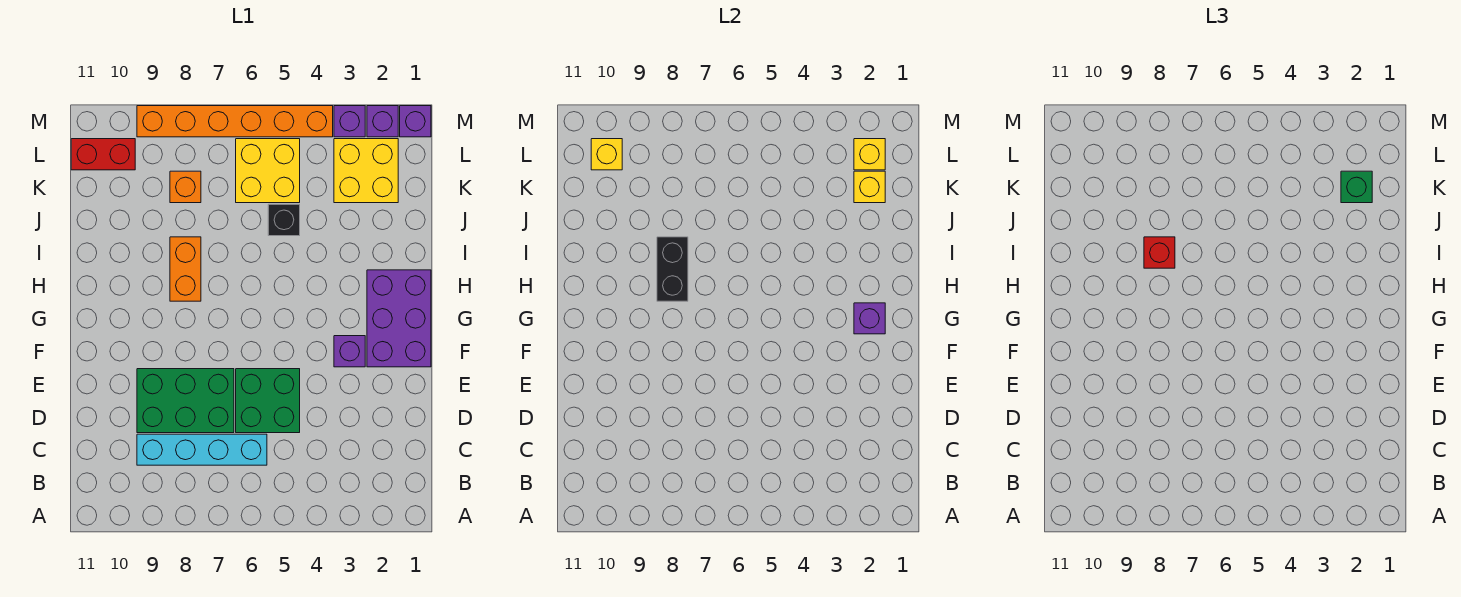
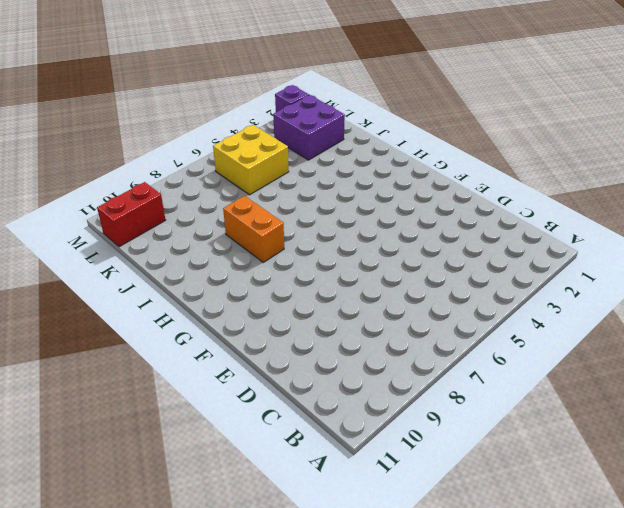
purple 2x2 brick [273,95,345,160] -> yellow 2x2 brick [334,139,398,203]
none -> cyan 1x4 brick [137,434,267,465]
none -> green 2x2 brick [236,369,300,433]
none -> green 2x3 brick [137,369,234,433]

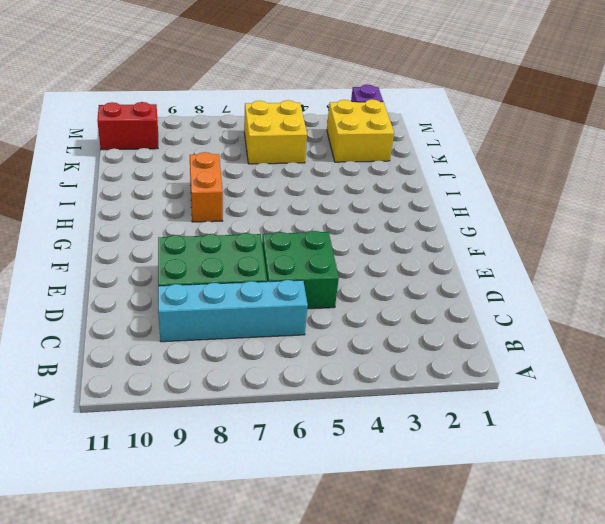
none -> purple 2x3 brick [367,270,431,367]
none -> purple 1x1 brick [334,336,365,367]
none -> black 1x1 brick [268,204,300,236]

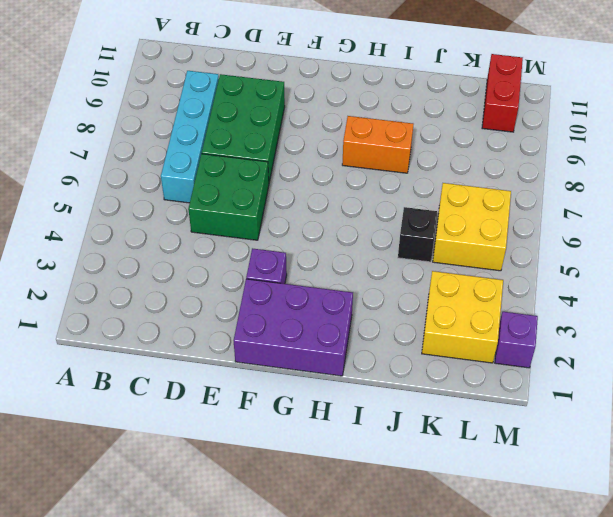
none -> orange 1x1 brick [170,171,201,203]
none -> purple 1x1 brick [400,106,431,137]
none -> purple 1x1 brick [334,106,365,137]

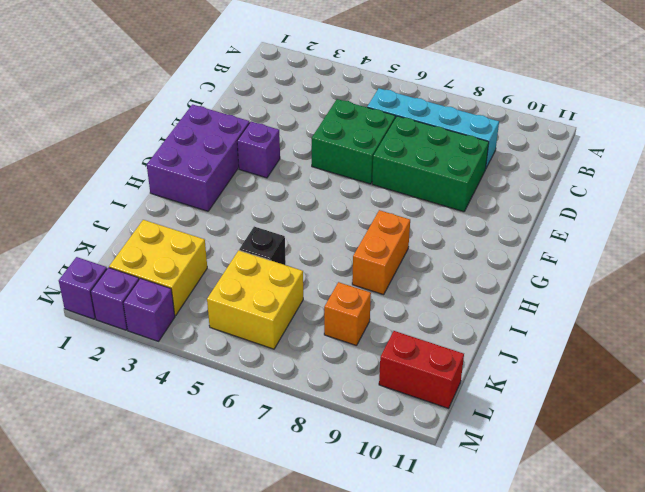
none -> orange 1x6 brick [137,106,333,137]
none -> purple 1x1 brick [854,303,885,334]
none -> black 1x2 brick [657,237,688,301]

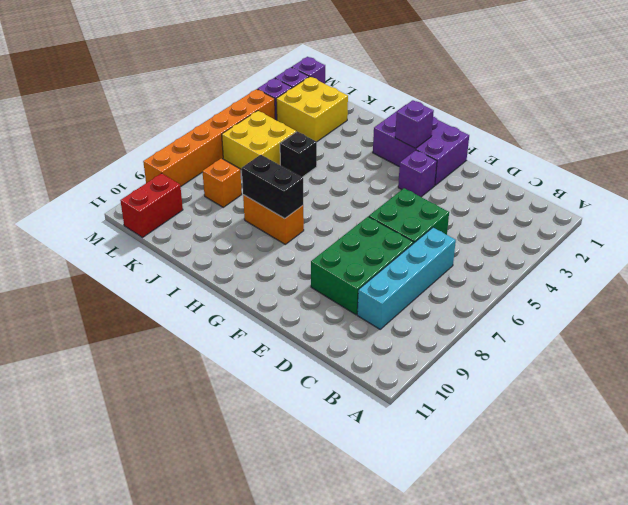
none -> yellow 1x1 brick [854,171,885,203]
none -> yellow 1x1 brick [854,139,885,170]
none -> yellow 1x1 brick [591,139,622,170]

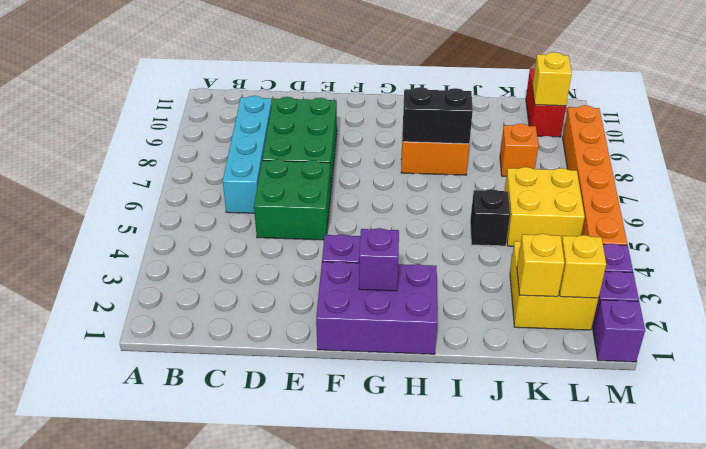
none -> red 1x1 brick [1144,237,1175,268]
none -> green 1x1 brick [1341,171,1372,203]

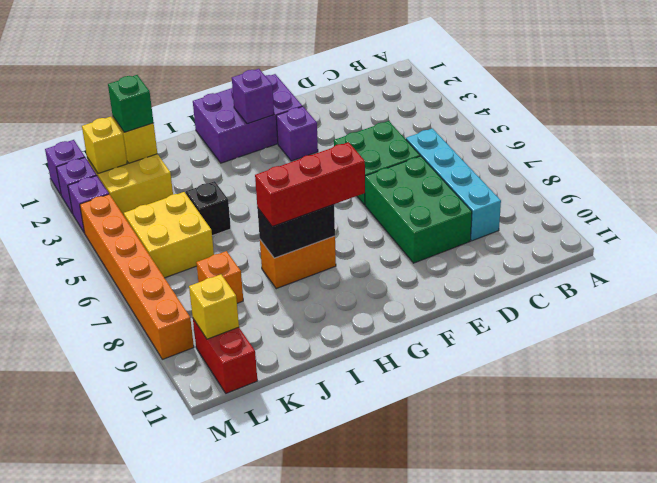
red 1x3 brick [255,142,365,227] -> red 1x1 brick [1144,237,1175,268]

